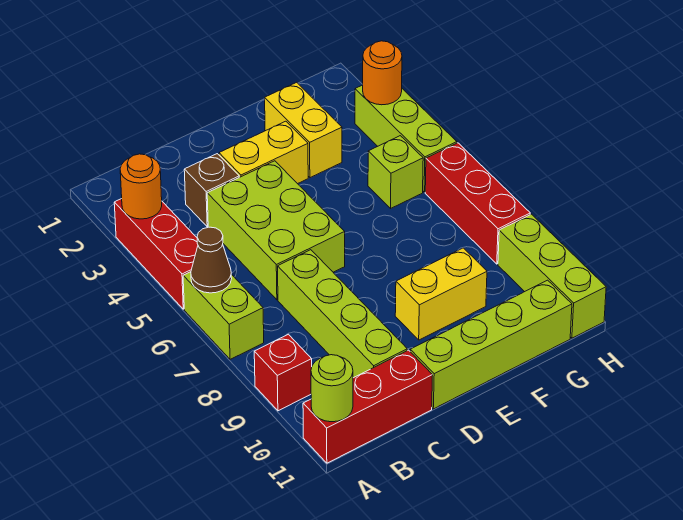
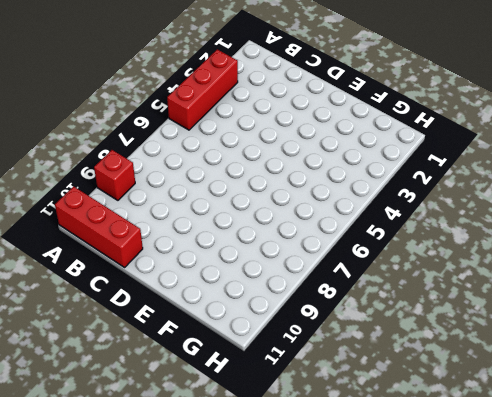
none -> lime 1x2 brick [183,272,264,359]
none -> brown 1x1 brick [184,154,239,227]
none -> lime 2x3 brick [207,161,345,300]

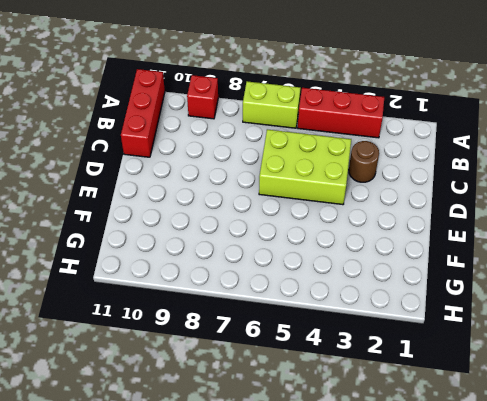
brown 1x1 round brick [349,141,379,182] -> brown 1x1 brick [184,154,239,227]
none -> lime 1x4 brick [278,250,407,378]
none -> yellow 1x2 brick [219,121,308,184]
none -> lime 1x4 brick [410,280,572,409]

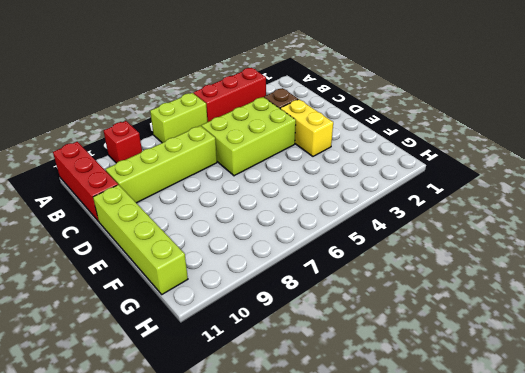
none -> yellow 1x2 brick [395,248,487,340]
none -> yellow 1x2 brick [265,82,342,178]
none -> lime 1x1 brick [368,136,423,208]

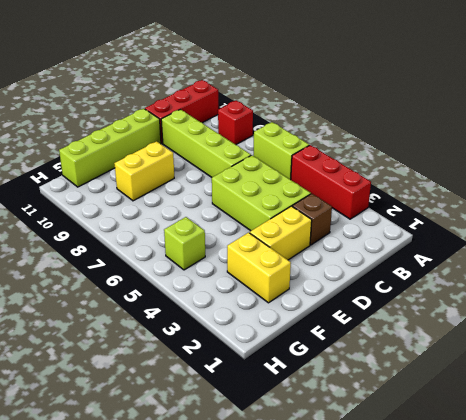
none -> lime 1x3 brick [355,85,457,192]
none -> red 1x3 brick [425,143,530,264]
none -> lime 1x3 brick [498,214,606,338]

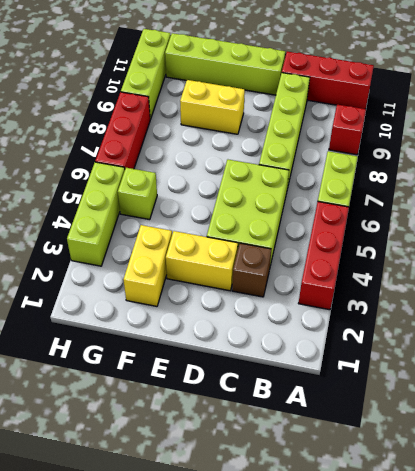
none -> orange 1x1 round brick [120,154,162,219]
none -> brown 1x1 cone [191,227,232,293]
none -> lime 1x1 round brick [311,355,353,422]

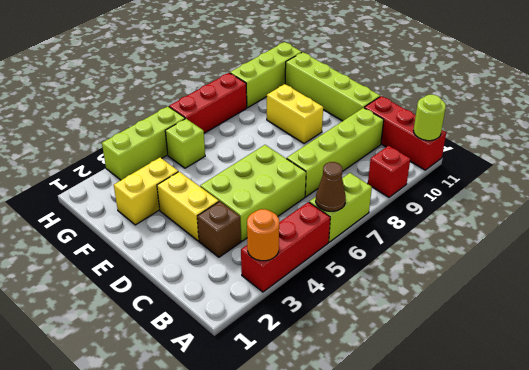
none -> orange 1x1 round brick [363,41,402,105]

